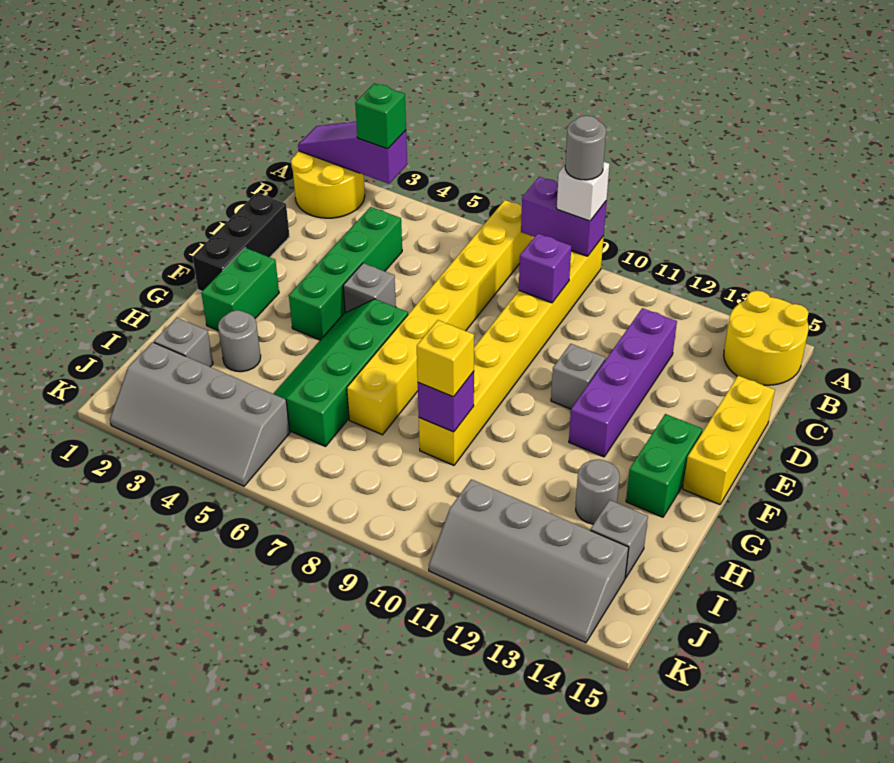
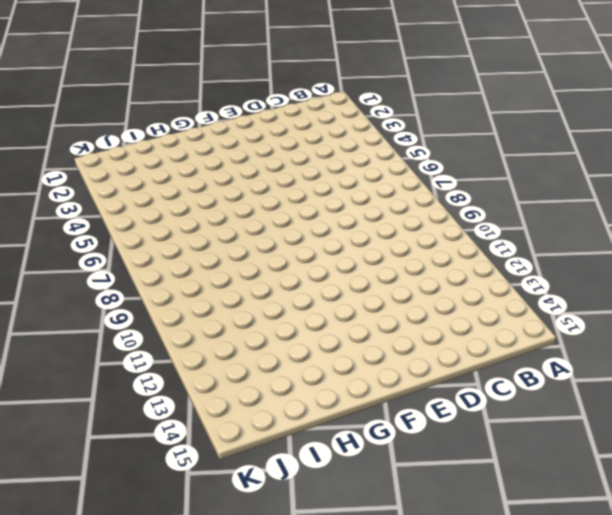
none -> yellow 2x2 round brick [291,151,365,218]
none -> yellow 1x8 brick [347,200,534,435]
none -> yellow 1x8 brick [419,236,604,465]

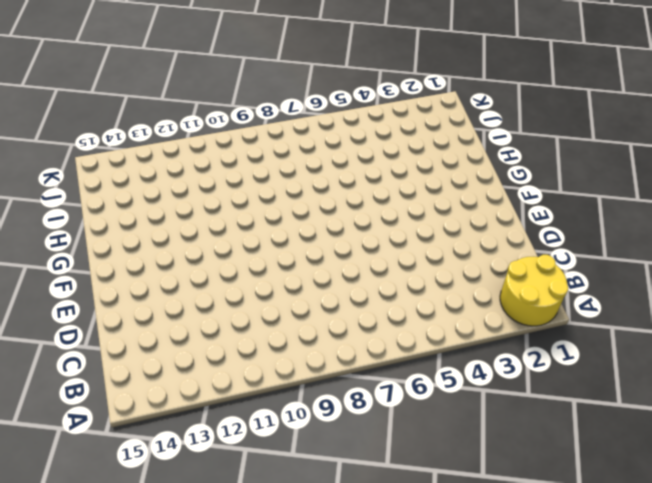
none -> yellow 1x8 brick [347,200,534,435]
none -> yellow 1x8 brick [419,236,604,465]
none -> yellow 2x2 round brick [724,291,809,385]

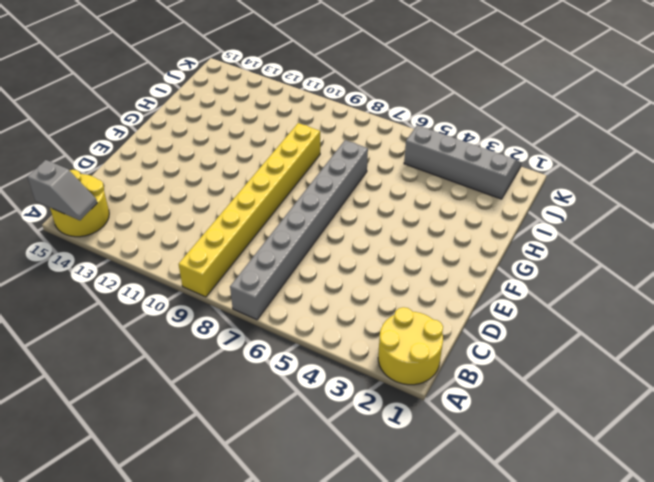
grey 1x8 brick [230,140,368,320] -> yellow 1x8 brick [347,200,534,435]
grey 1x2 slope [28,160,97,220] -> none
none -> green 1x4 brick [289,207,402,340]
none -> purple 1x4 brick [569,308,677,457]
none -> black 1x3 brick [193,193,290,291]

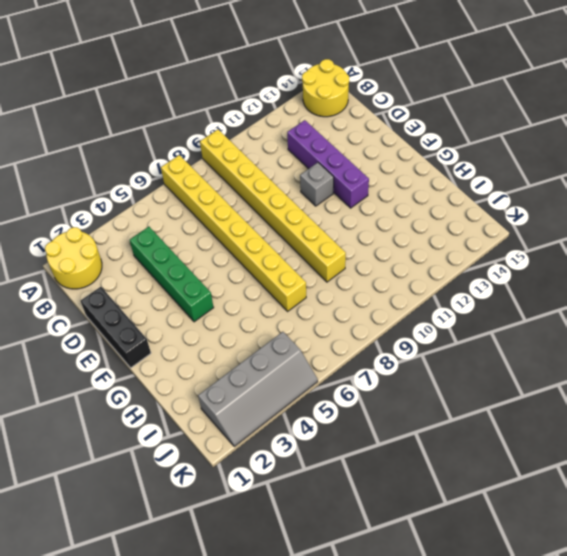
none -> yellow 1x3 brick [683,376,775,505]
none -> grey 1x1 brick [343,263,396,313]
none -> green 1x2 brick [201,248,279,331]

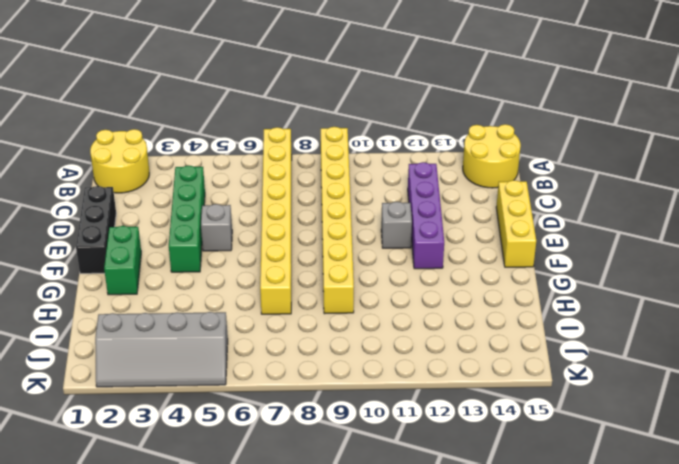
none -> green 2x4 slope [274,299,408,446]
none -> green 1x2 brick [626,414,702,517]
none -> grey 1x1 round brick [218,310,261,372]

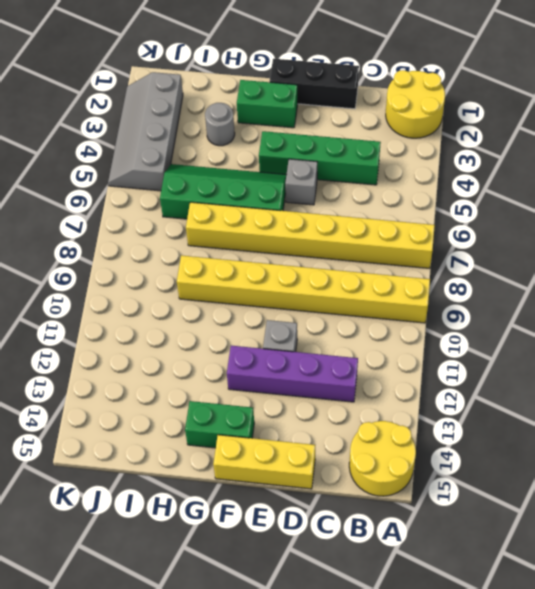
none -> grey 1x1 round brick [576,459,620,524]
none -> grey 1x1 brick [154,318,213,367]
none -> grey 1x1 brick [591,500,648,578]

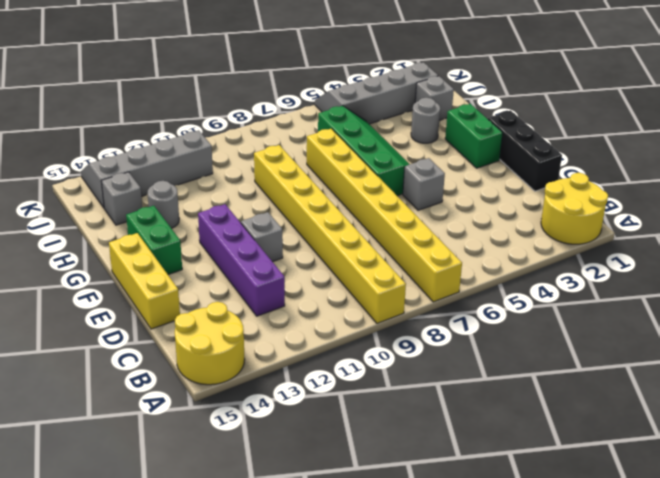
none -> green 1x4 brick [289,207,402,340]
none -> purple 1x3 slope [298,122,407,184]
none -> purple 1x2 brick [521,177,606,256]

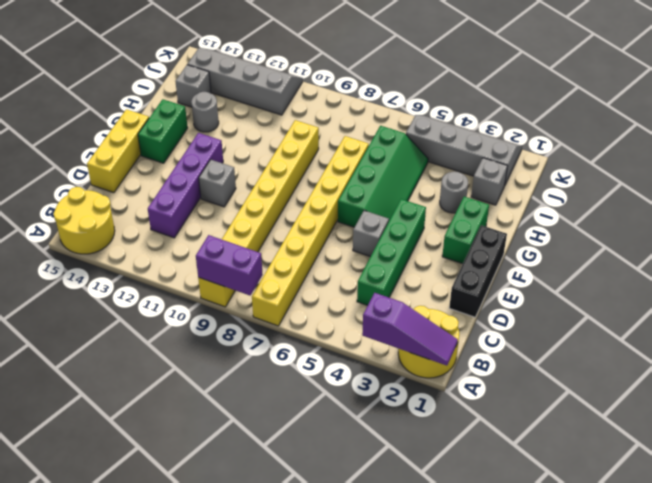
none -> purple 1x1 brick [519,234,571,303]
none -> purple 1x1 brick [418,371,474,432]
none -> green 1x1 brick [355,83,406,149]

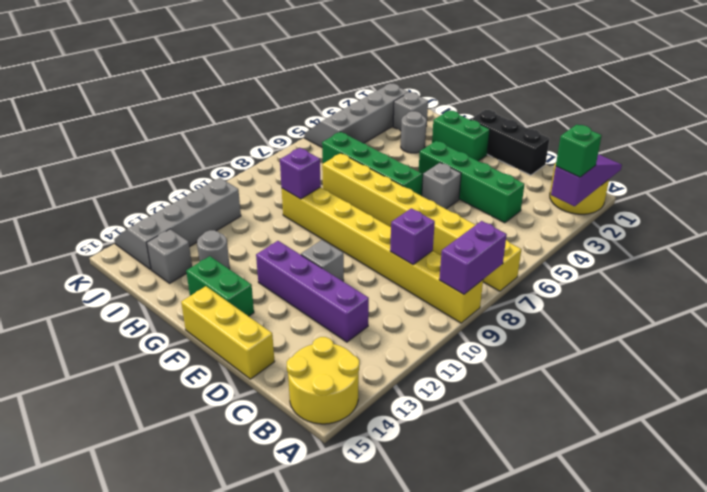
none -> white 1x1 brick [557,162,609,221]
none -> yellow 1x1 brick [417,320,474,397]
none -> grey 1x1 round brick [565,116,606,180]

